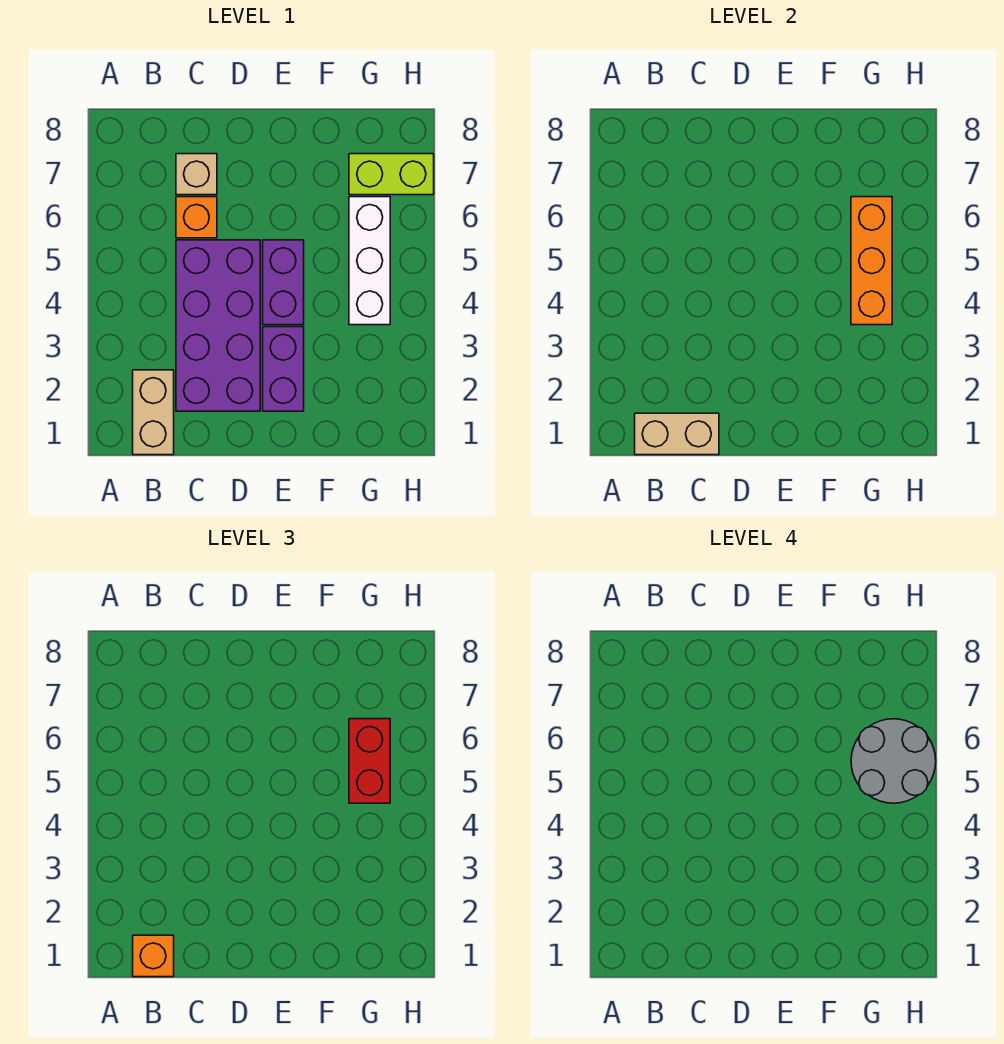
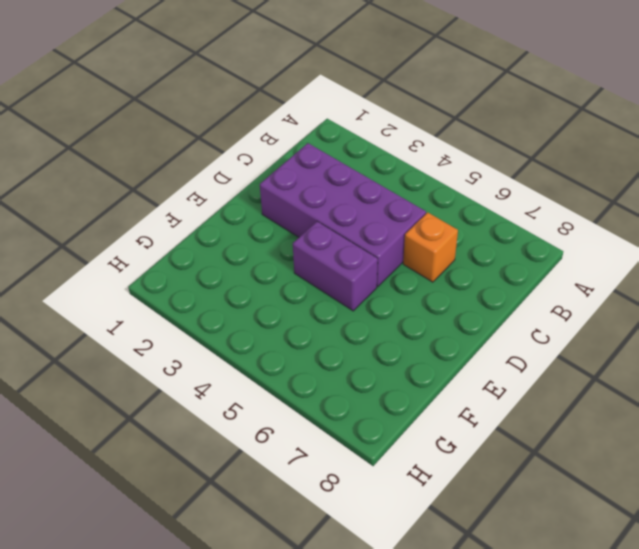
none -> tan 1x2 brick [133,370,174,455]
none -> tan 1x1 brick [176,154,217,195]
none -> purple 1x2 brick [263,327,304,411]

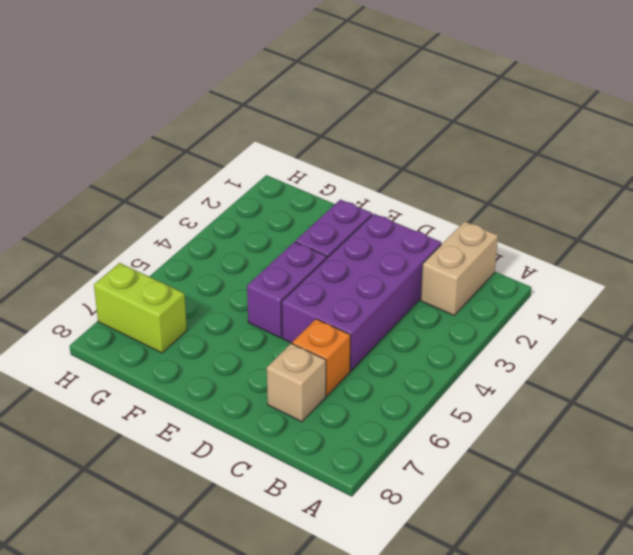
none -> white 1x3 brick [349,197,390,325]
none -> tan 1x2 brick [635,413,719,455]
none -> orange 1x3 brick [851,197,892,325]

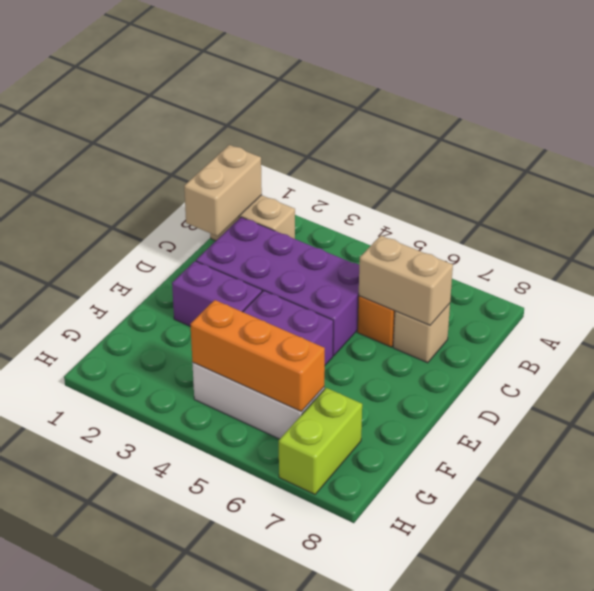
tan 1x2 brick [359,235,453,325] -> none
none -> orange 1x1 brick [133,935,174,977]
none -> red 1x2 brick [349,719,390,803]
none -> grey 2x2 round brick [851,719,936,803]

